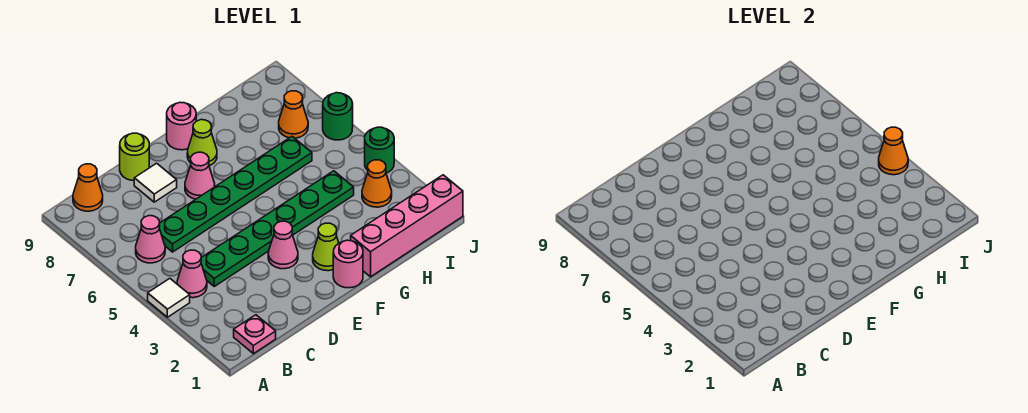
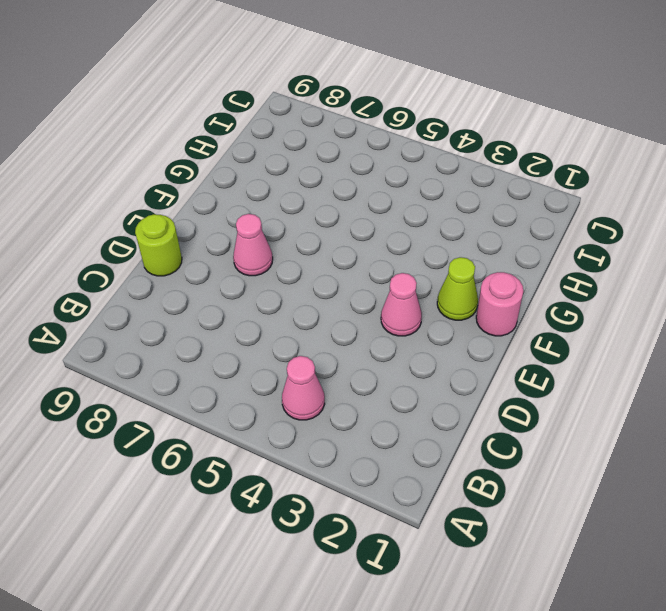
none -> white 1x1 tile [148,279,190,317]
none -> pink 1x1 plate [234,315,276,354]
none -> pink 1x1 cone [136,216,165,263]

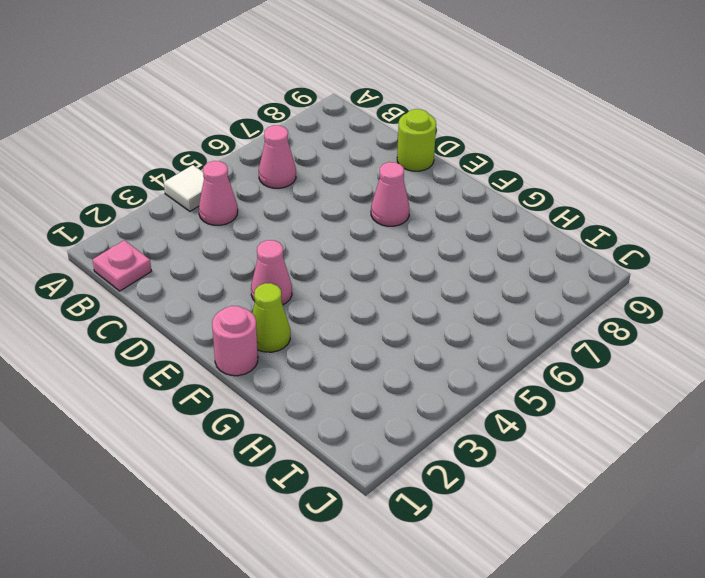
none -> orange 1x1 cone [73,164,103,211]
none -> green 1x6 plate [201,171,354,286]
none -> green 1x6 plate [159,137,312,252]

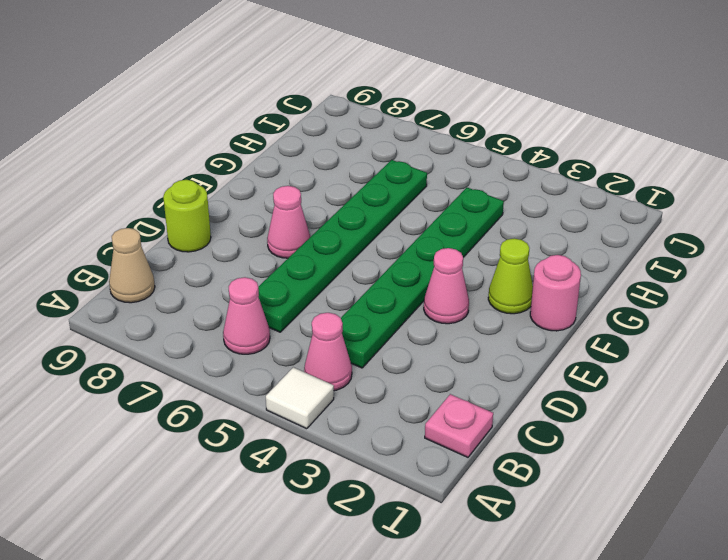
tan 1x1 cone [109,228,155,303] -> orange 1x1 cone [73,164,103,211]
none -> white 1x1 tile [134,163,177,202]
none -> lime 1x1 cone [187,120,217,166]
none -> pink 1x1 round brick [167,102,196,150]

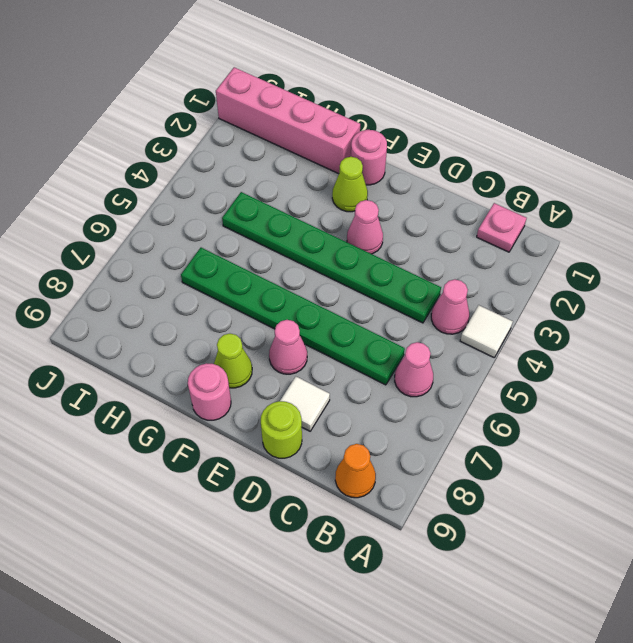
none -> orange 1x1 cone [362,160,392,207]
none -> orange 1x1 cone [279,91,308,138]
none -> green 1x1 round brick [365,127,394,173]

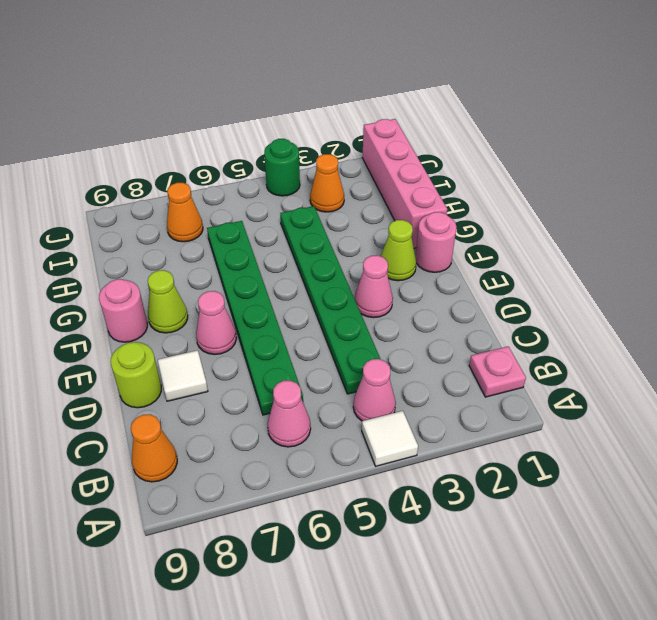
none -> green 1x1 round brick [323,93,353,140]
none -> orange 1x1 cone [879,127,908,175]

